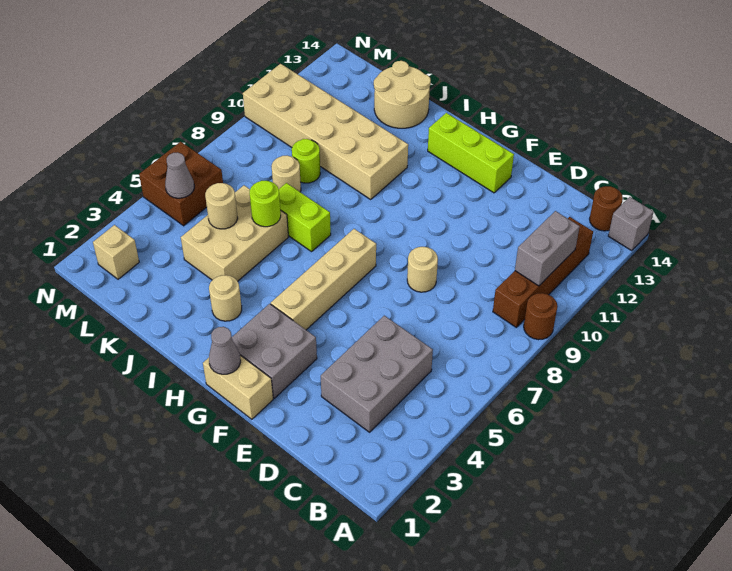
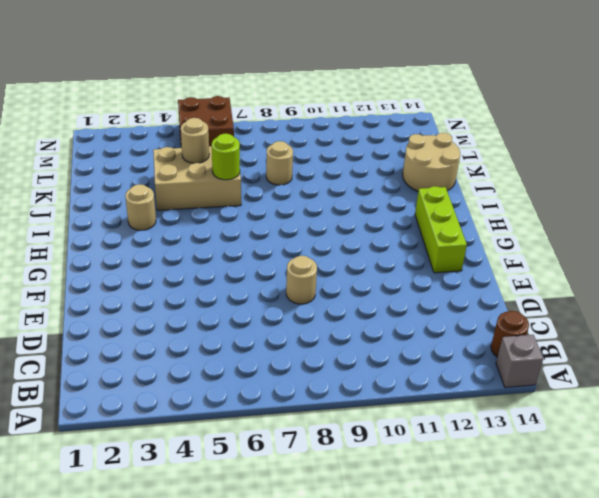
none -> brown 1x1 round brick [524,293,558,340]
none -> brown 1x4 brick [493,217,593,327]
none -> grey 2x3 brick [321,316,433,432]

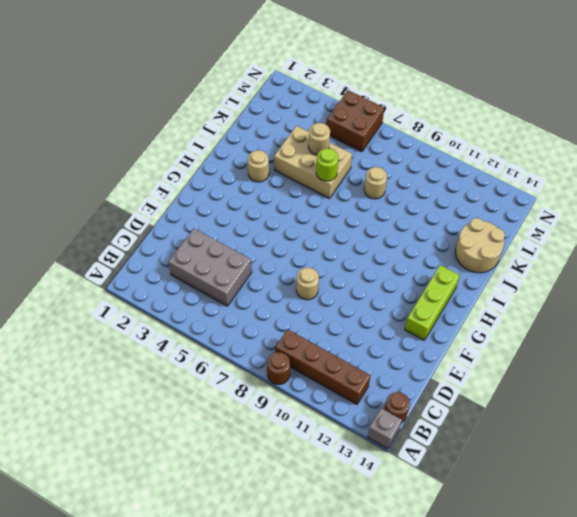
none -> tan 1x2 brick [203,355,273,419]
none -> grey 2x2 brick [232,304,317,398]
none -> tan 1x4 brick [271,229,376,330]

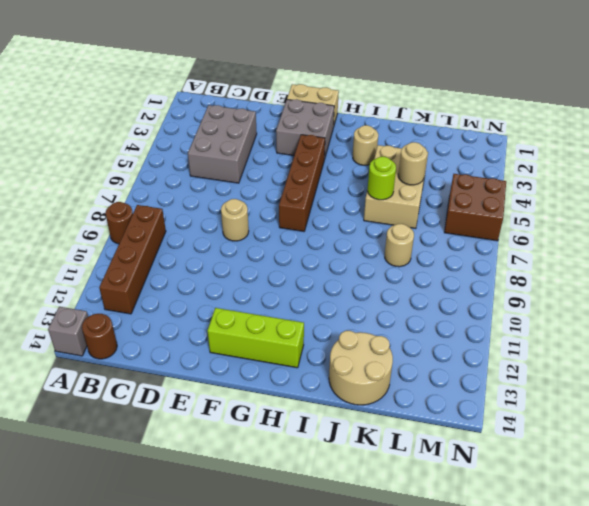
brown 1x4 brick [279,135,325,231] -> tan 1x4 brick [271,229,376,330]
none -> lime 1x2 brick [279,183,331,252]
none -> tan 2x6 brick [243,64,408,199]
none -> lime 1x1 round brick [292,139,320,183]

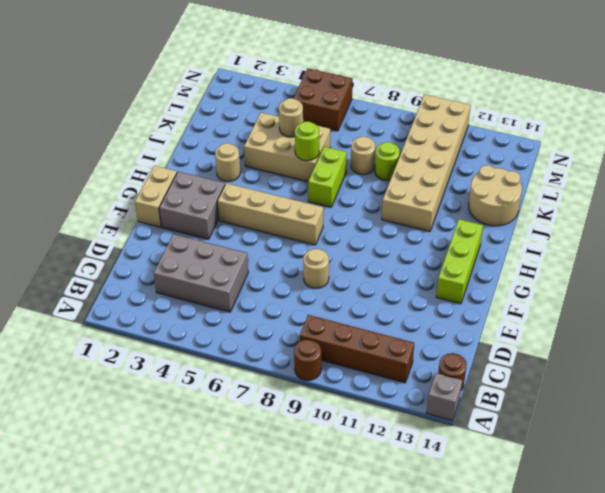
none -> tan 1x1 brick [93,225,139,279]
none -> grey 1x2 brick [515,211,580,286]
none -> grey 1x1 cone [209,327,241,374]

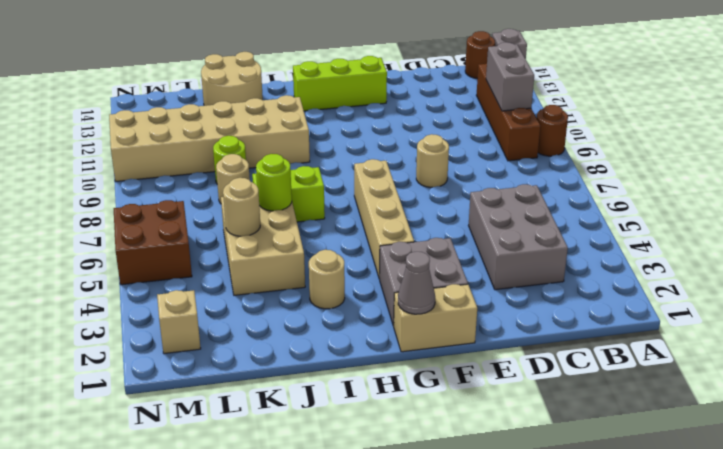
none -> grey 1x1 cone [165,152,194,198]

